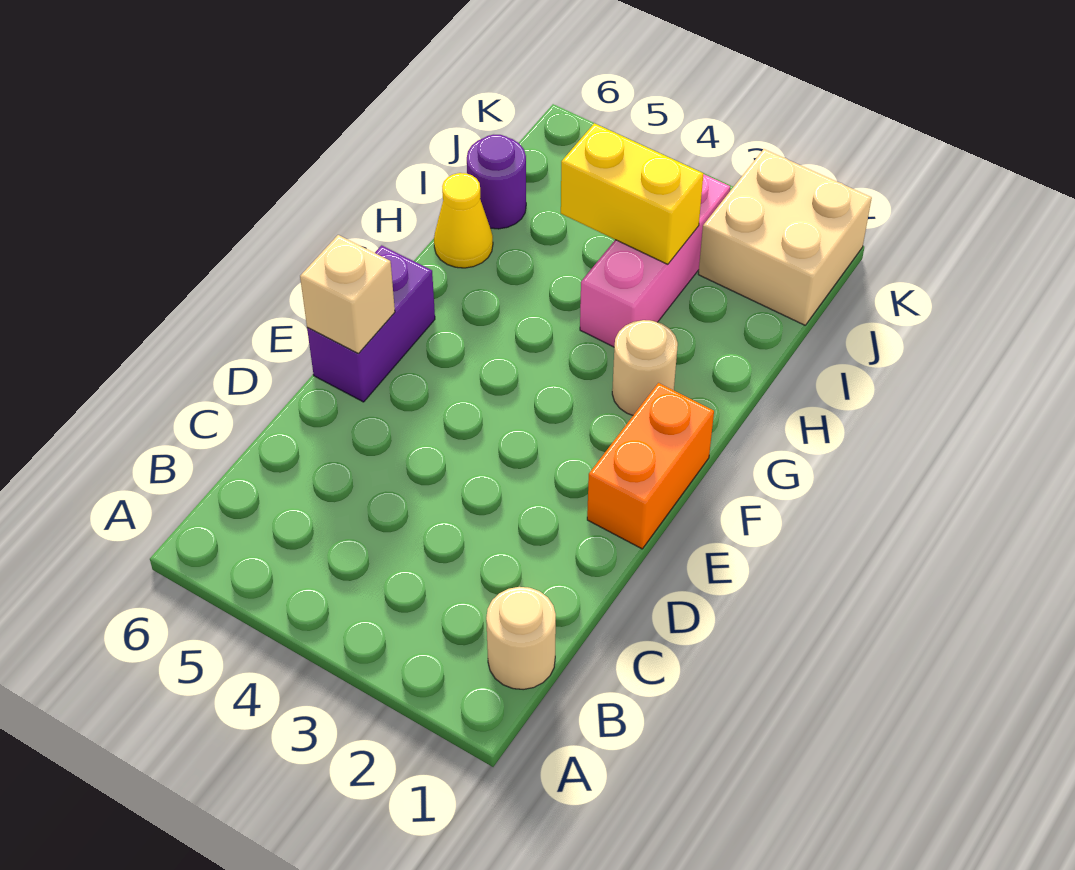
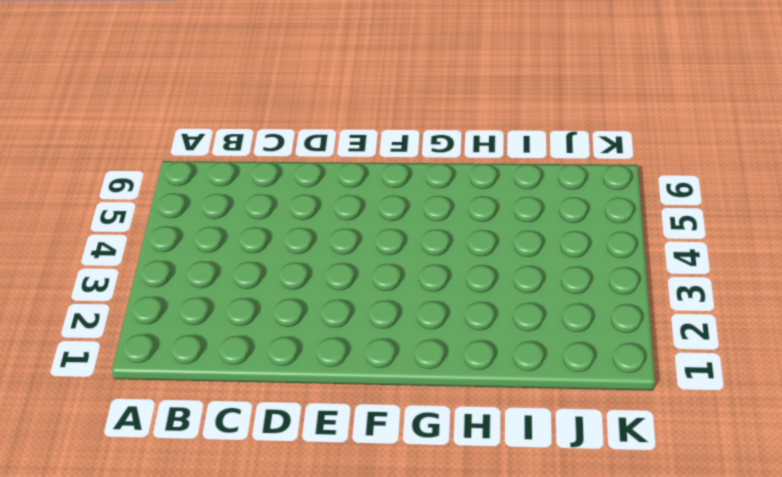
none -> tan 1x1 round brick [486,587,556,690]
none -> orange 1x2 brick [587,383,714,549]

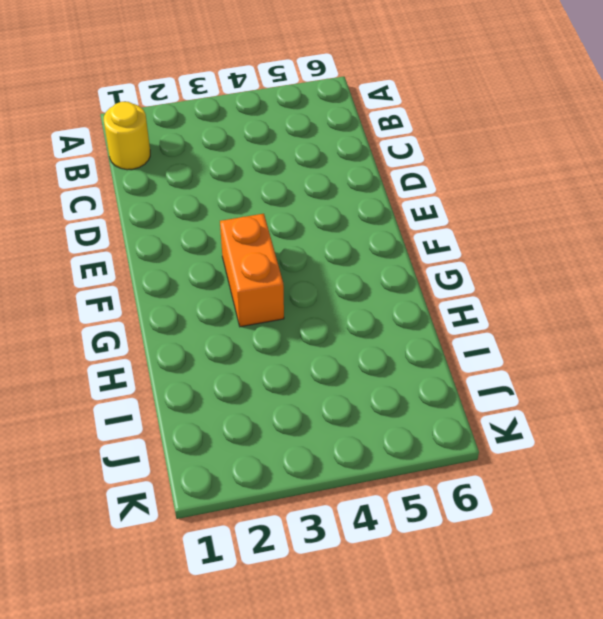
yellow 1x1 round brick [104,102,150,170] -> tan 1x1 round brick [486,587,556,690]
orange 1x2 brick [220,214,284,327] -> orange 1x2 brick moved to [587,383,714,549]
none -> purple 1x2 brick [307,245,435,402]
none -> tan 1x1 round brick [612,320,678,415]

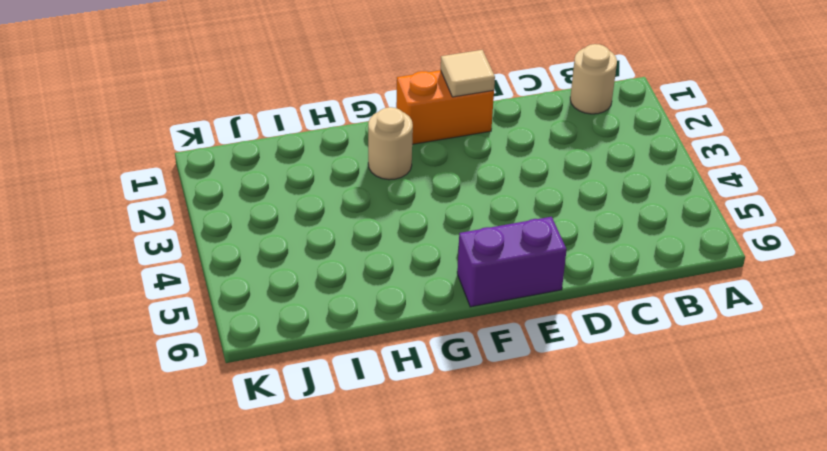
tan 1x1 tile [441,50,495,97] -> none
none -> pink 1x3 brick [580,174,730,347]
none -> yellow 1x1 cone [434,173,493,268]

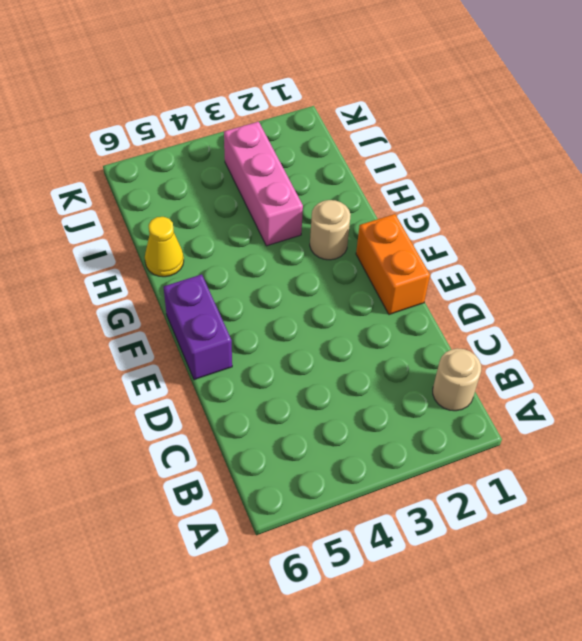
none -> purple 1x1 round brick [467,135,526,229]
none -> tan 2x2 brick [698,149,872,325]

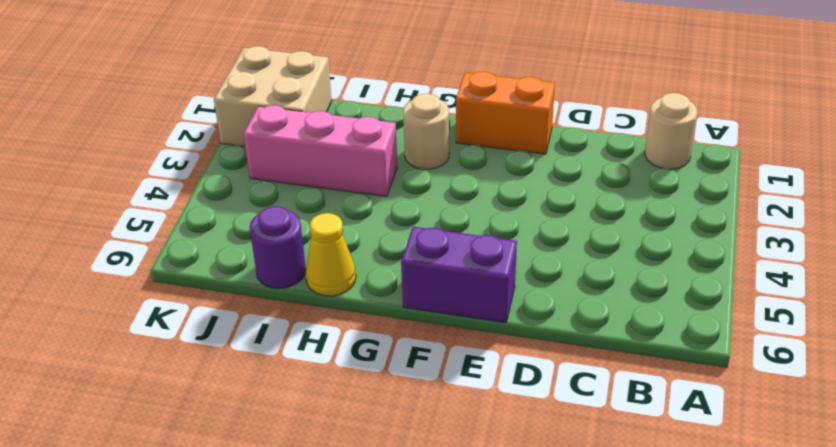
none -> tan 1x1 brick [300,235,395,353]
none -> yellow 1x2 brick [561,123,703,264]

